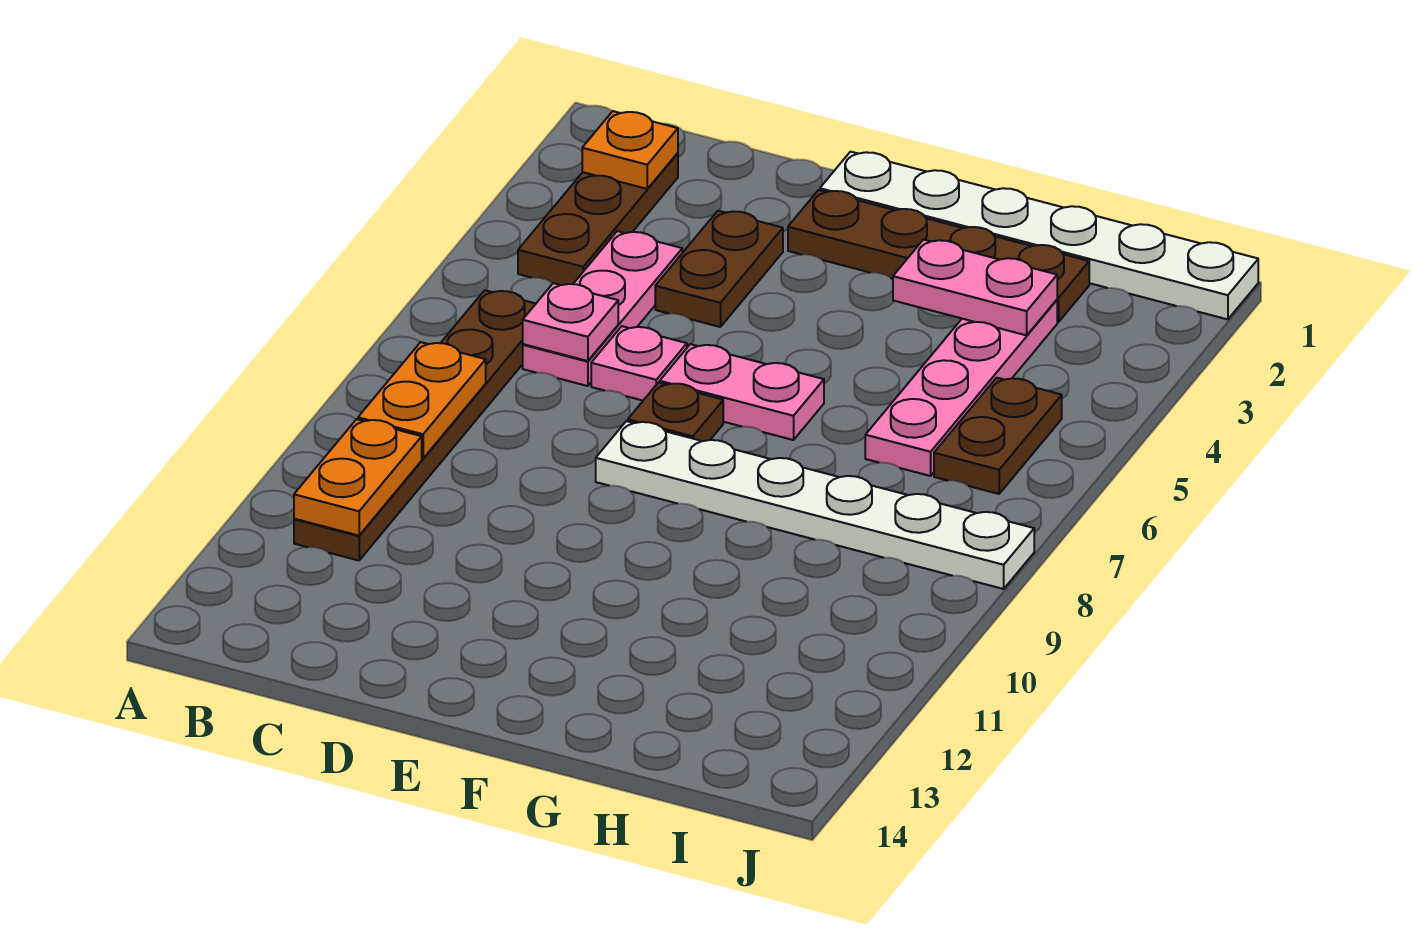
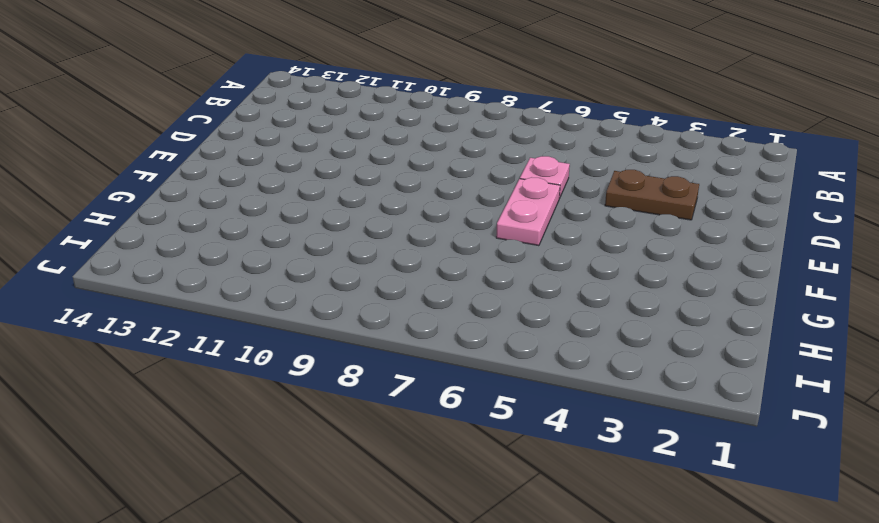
none -> brown 1x3 plate [518,153,678,285]
none -> brown 1x6 plate [294,290,536,561]
none -> pink 1x3 plate [523,231,682,386]

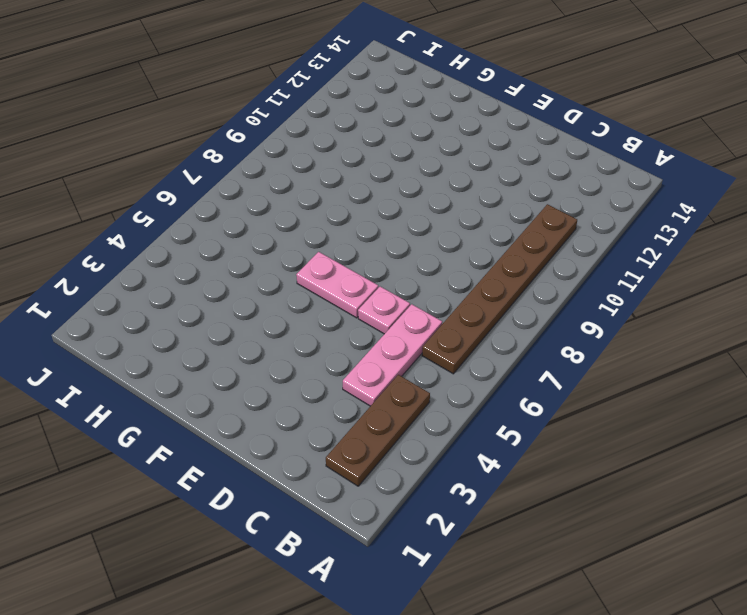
none -> brown 1x2 plate [655,211,783,327]
none -> white 1x6 plate [820,152,1258,319]
none -> brown 1x4 plate [788,190,1089,322]

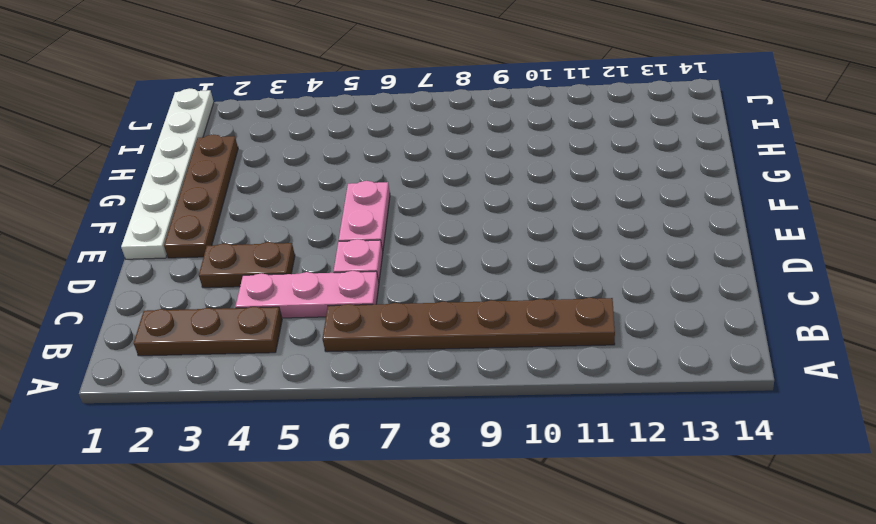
none -> brown 1x1 plate [628,383,723,441]
none -> white 1x6 plate [596,421,1034,589]
none -> pink 1x4 plate [865,300,1057,476]

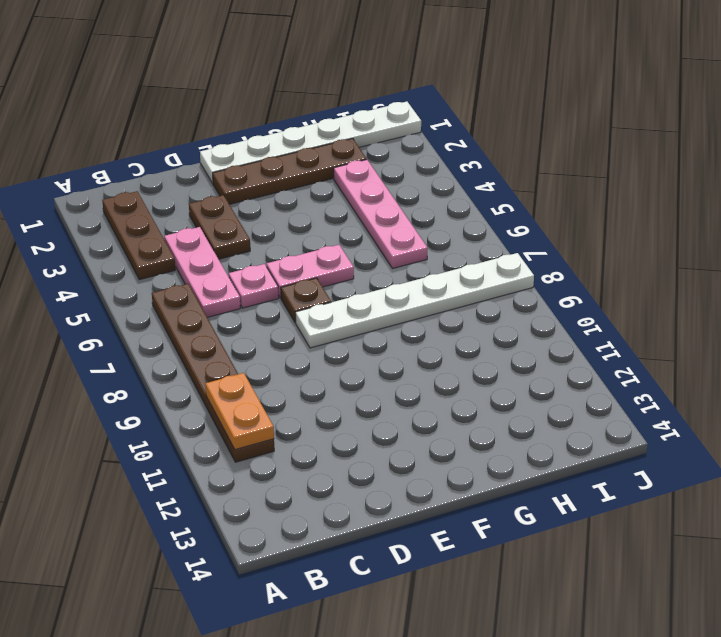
none -> brown 1x2 plate [934,378,1062,494]
none -> orange 1x1 plate [582,111,678,189]
none -> orange 1x2 plate [358,342,486,458]

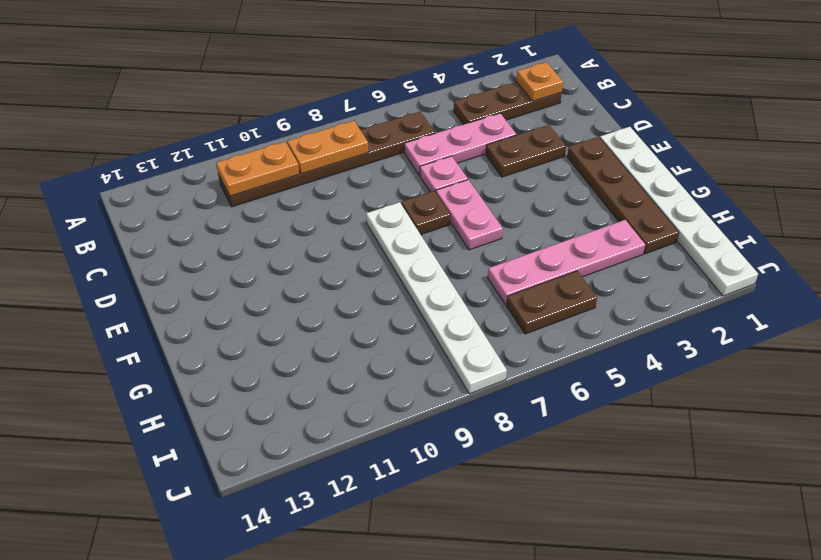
none -> pink 1x1 plate [523,283,618,361]
none -> pink 1x2 plate [893,240,1057,335]

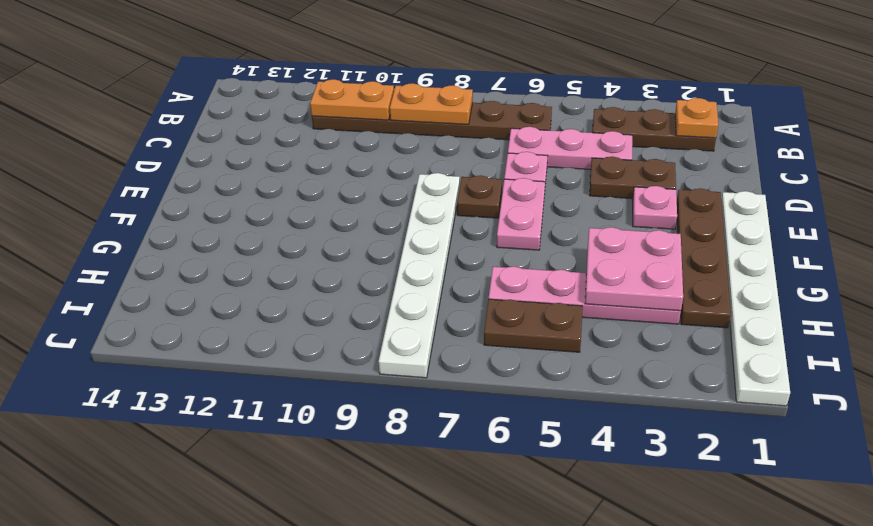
pink 1x1 plate [633,186,677,229] -> pink 1x1 plate moved to [523,283,618,361]
pink 2x2 plate [585,227,683,311] -> pink 1x2 plate [893,240,1057,335]

